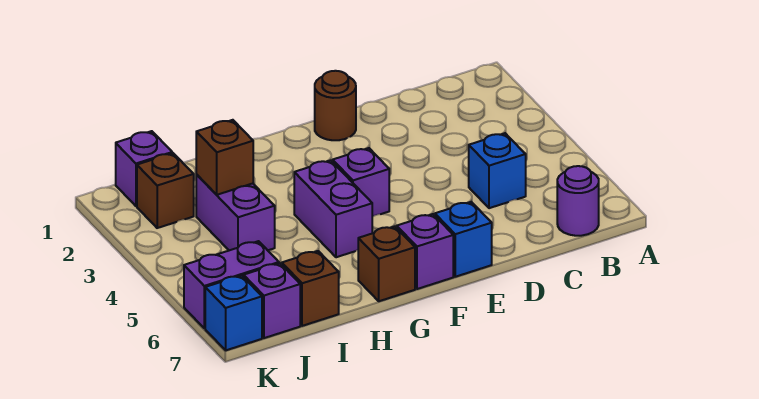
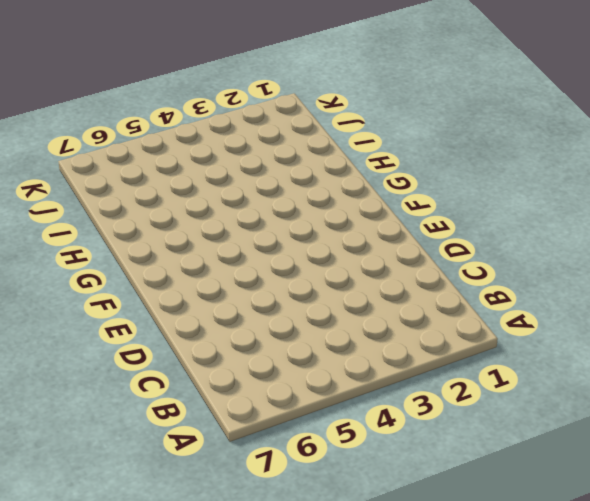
none -> purple 1x1 round brick [557,166,599,236]
none -> blue 1x1 brick [469,133,526,208]
none -> brown 1x1 round brick [315,71,356,140]

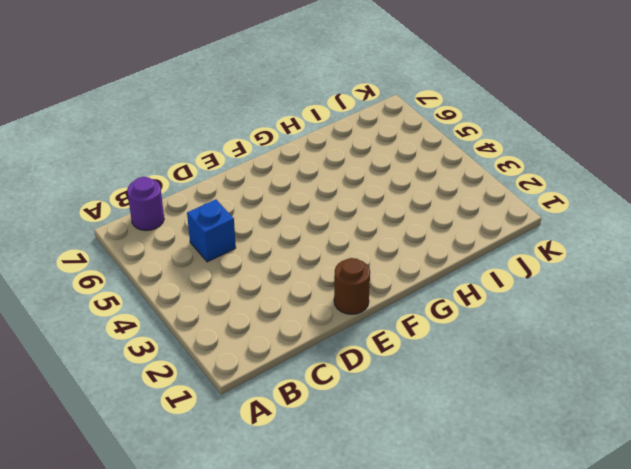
none -> blue 1x1 brick [435,202,492,277]
none -> purple 1x1 brick [333,148,389,217]
none -> purple 1x1 brick [397,214,453,289]

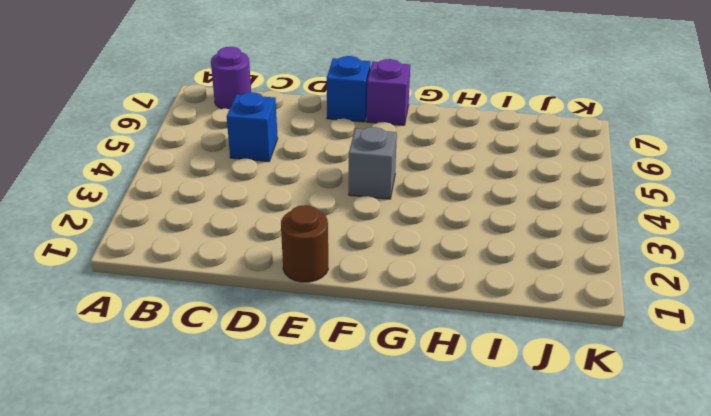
grey 1x1 brick [349,127,397,199] -> purple 1x1 brick [333,148,389,217]
none -> purple 1x2 brick [294,160,372,257]
none -> brown 1x1 brick [358,226,415,301]
none -> purple 1x2 brick [196,175,275,250]

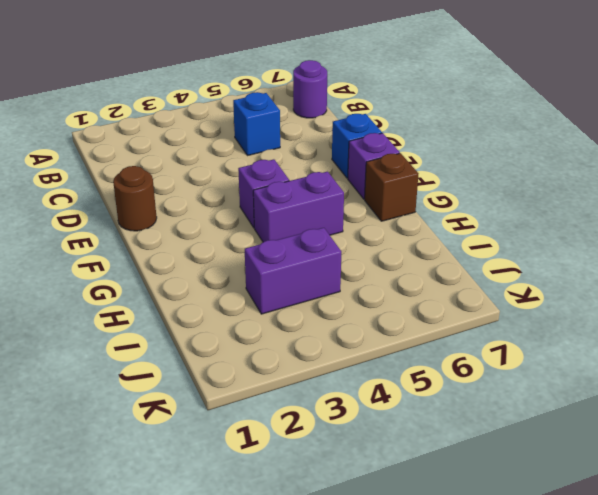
none -> brown 1x1 brick [282,251,339,326]
none -> purple 1x1 brick [116,131,172,206]
none -> brown 1x1 brick [137,153,194,228]

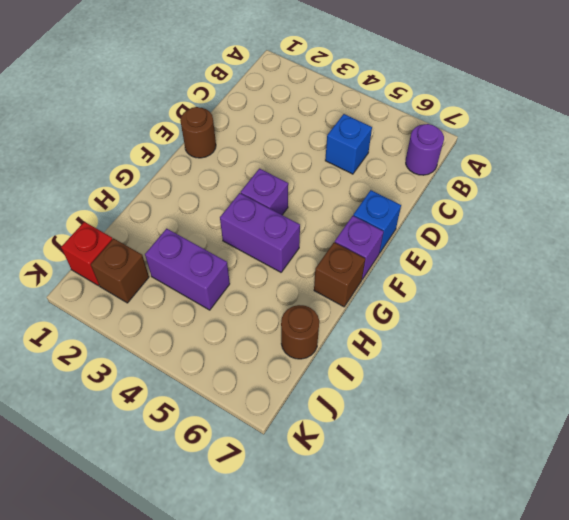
brown 1x1 round brick [281,305,319,359] -> brown 1x1 brick [282,251,339,326]
red 1x1 brick [61,222,113,286] -> purple 1x1 brick [116,131,172,206]
none -> purple 1x2 brick [184,241,279,328]
none -> purple 1x1 brick [244,263,300,338]
none -> blue 1x1 brick [205,275,262,350]

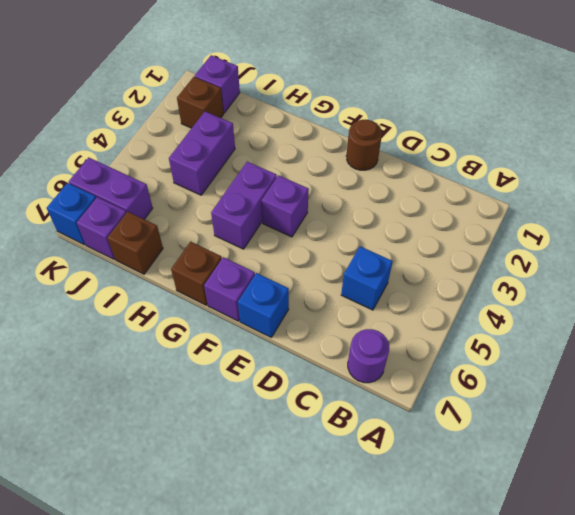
none -> brown 1x1 brick [196,120,253,195]

